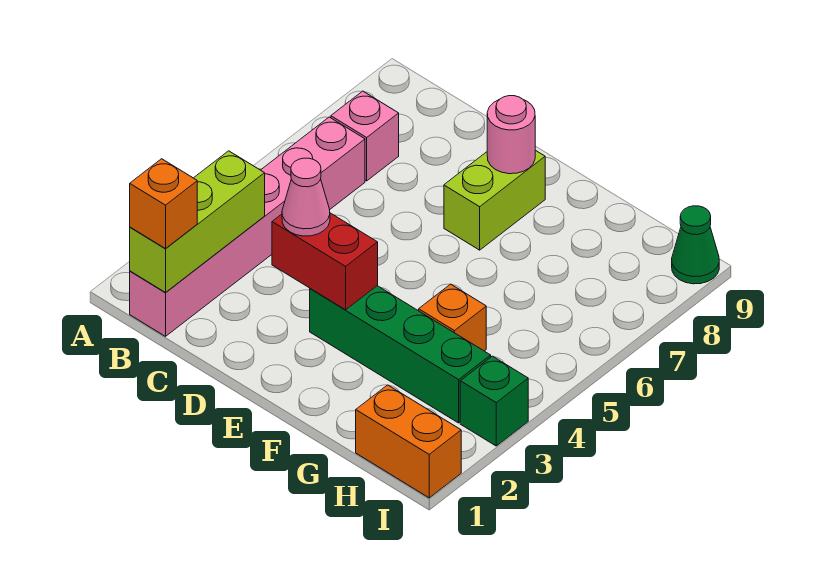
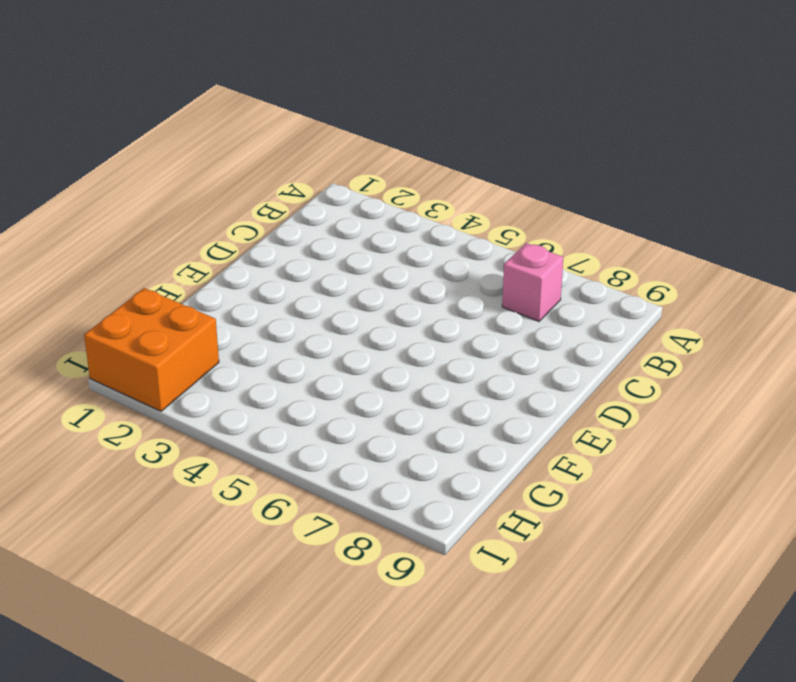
orange 2x2 brick [84,288,219,411] -> orange 1x2 brick [356,385,461,498]
none -> pink 1x6 brick [130,117,365,336]
none -> green 1x4 brick [310,286,491,423]
none -> lime 1x2 brick [444,150,545,250]

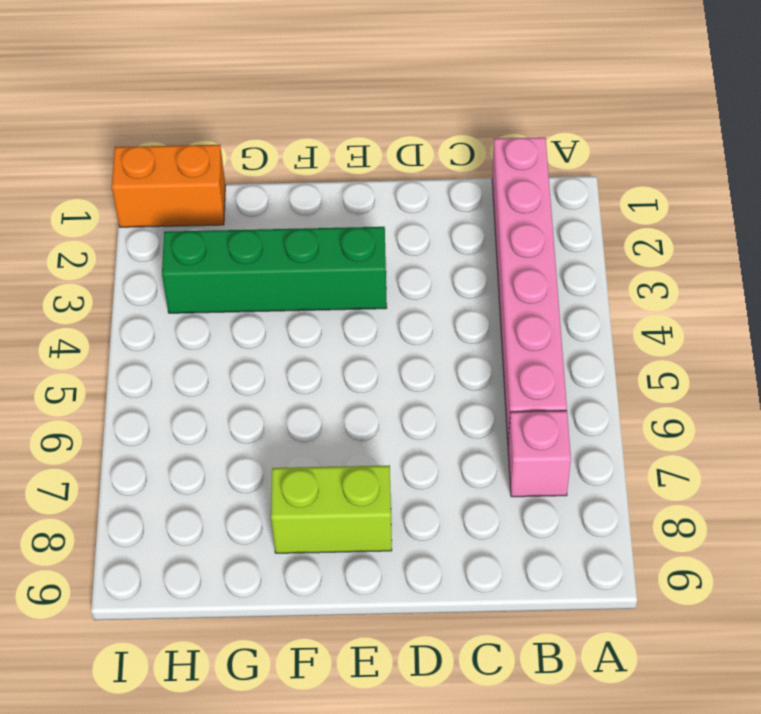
lime 1x2 brick [271,465,392,553] -> lime 1x2 brick turned to [444,150,545,250]
none -> orange 1x1 brick [419,284,486,351]
none -> green 1x1 brick [460,356,528,446]
none -> green 1x1 cone [672,206,719,284]

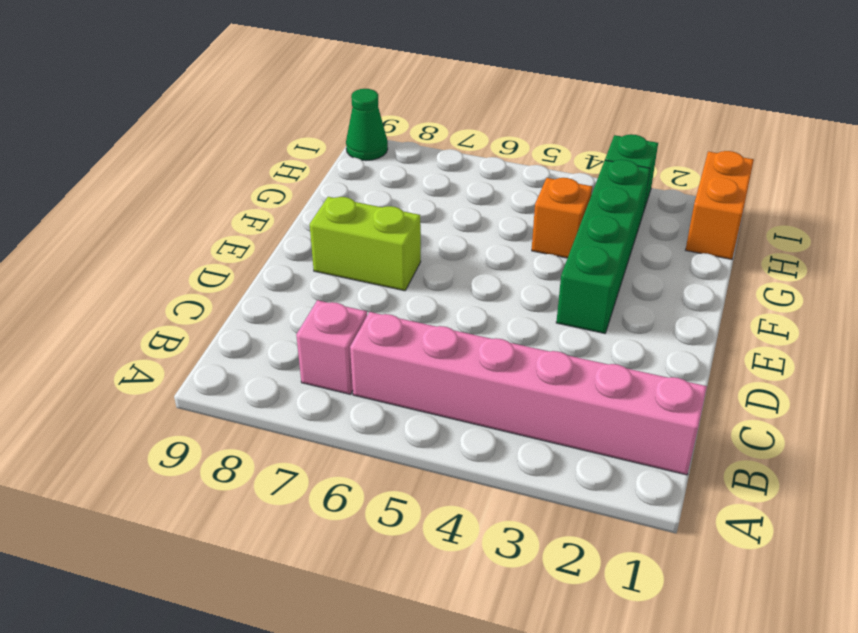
none -> lime 1x3 brick [130,151,265,292]
none -> red 1x2 brick [272,213,378,310]
none -> pink 1x1 round brick [487,96,535,174]

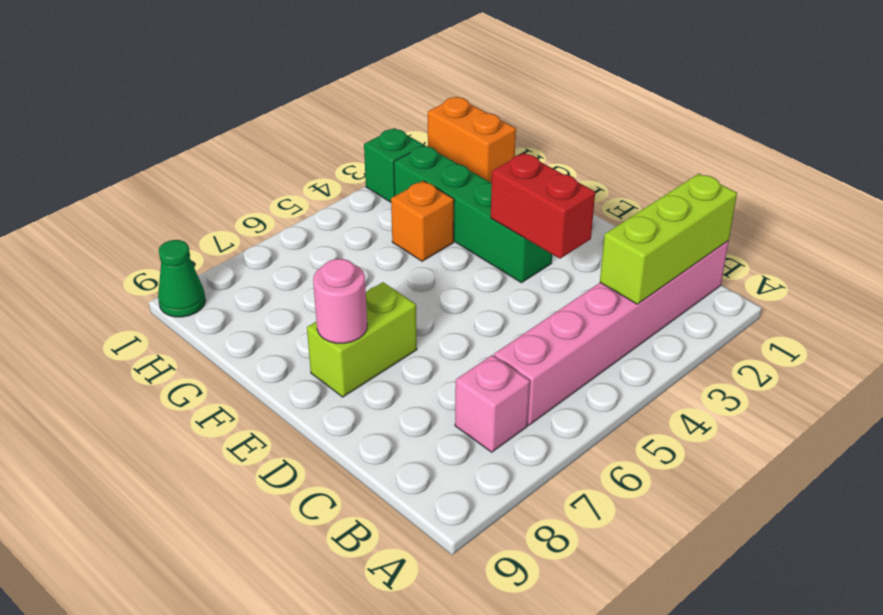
none -> orange 1x1 brick [130,159,197,249]
none -> pink 1x1 cone [282,158,330,236]

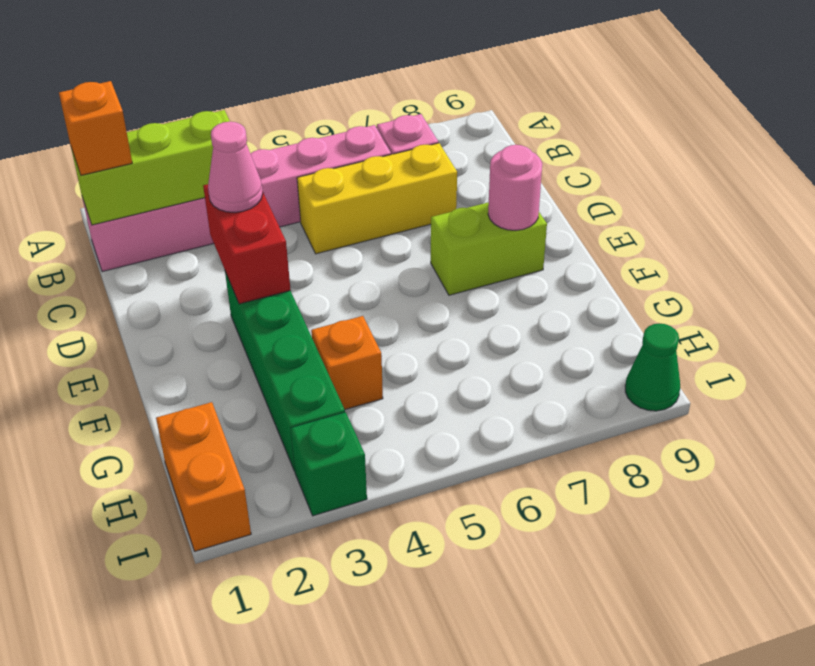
yellow 1x3 brick [297,143,457,254] -> none

